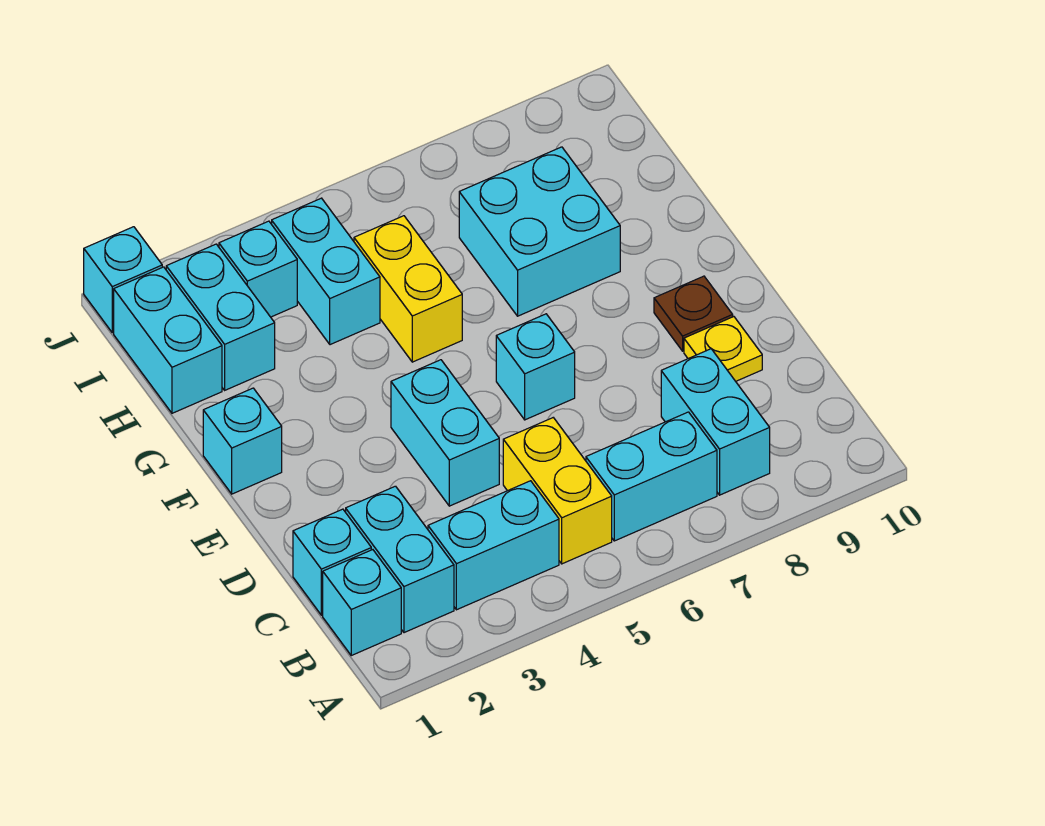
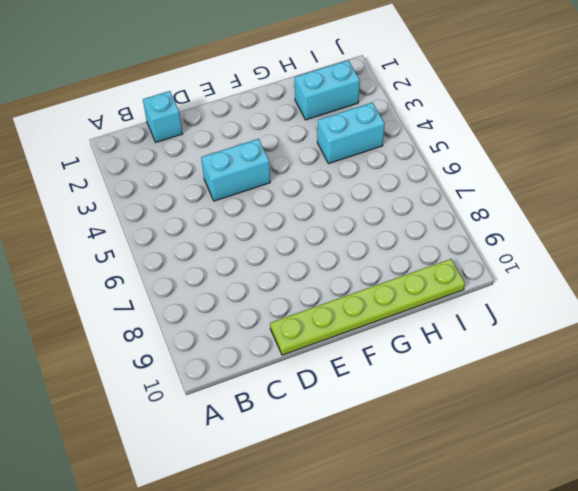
lime 1x6 plate [270,259,465,355] -> none
none -> cyan 1x1 brick [323,550,401,655]
none -> cyan 1x2 brick [346,486,454,633]
none -> cyan 1x2 brick [428,481,559,610]

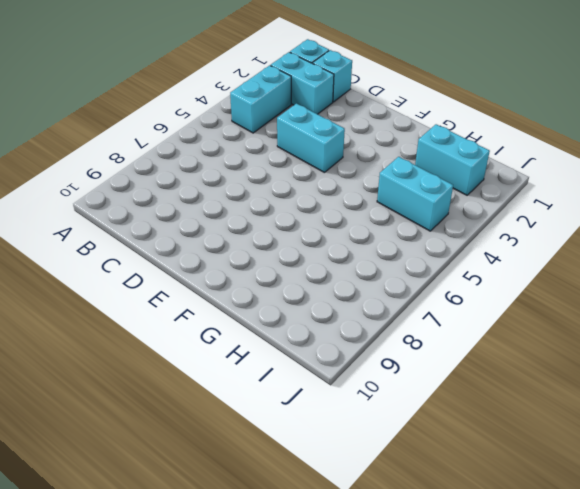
none -> yellow 1x2 brick [503,418,612,564]
none -> cyan 1x2 brick [586,412,717,541]
none -> cyan 1x2 brick [661,349,770,495]

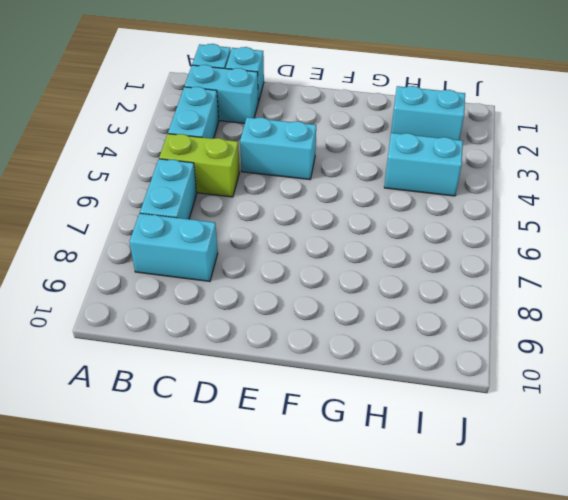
lime 1x2 brick [159,134,240,197] -> yellow 1x2 brick [503,418,612,564]
none -> yellow 1x1 plate [684,317,762,381]
none -> cyan 1x1 brick [496,314,575,420]
none -> brown 1x1 plate [654,276,733,351]

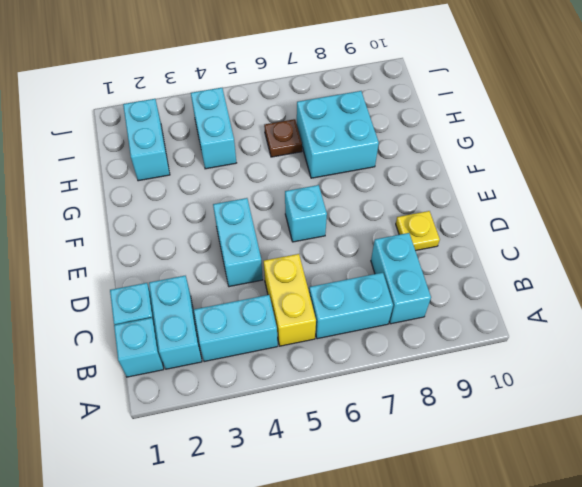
brown 1x1 plate [264,119,302,157] -> brown 1x1 plate moved to [654,276,733,351]
none -> cyan 1x1 brick [203,388,282,494]
none -> yellow 1x2 brick [354,216,462,362]
none -> cyan 1x2 brick [114,267,222,413]

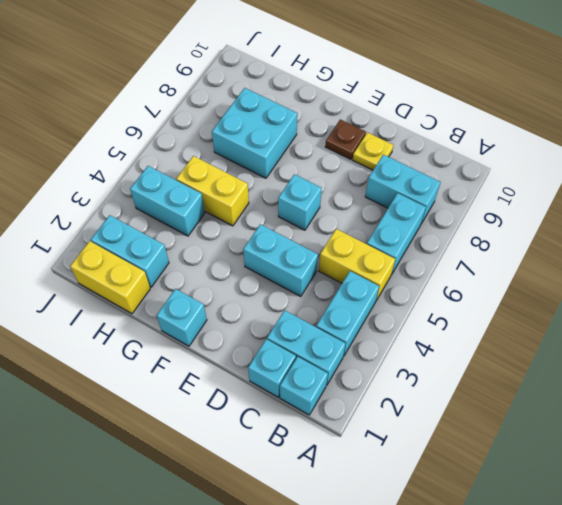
yellow 1x2 brick [70,241,150,314] -> cyan 1x2 brick [114,267,222,413]
none -> cyan 1x1 brick [219,221,297,317]
none -> cyan 1x1 brick [84,227,162,333]

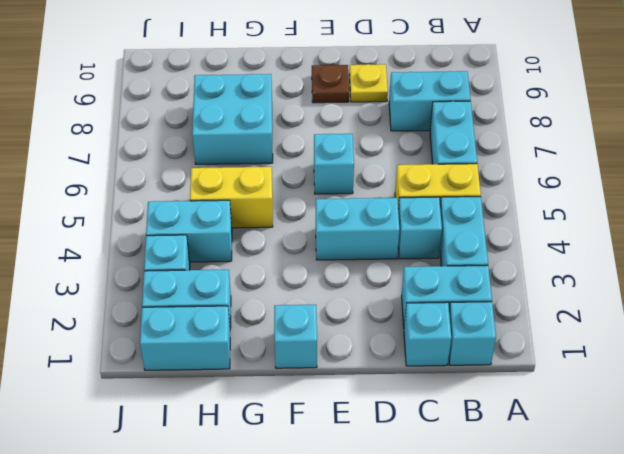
cyan 1x1 brick [398,197,442,259] -> cyan 1x1 brick moved to [84,227,162,333]

